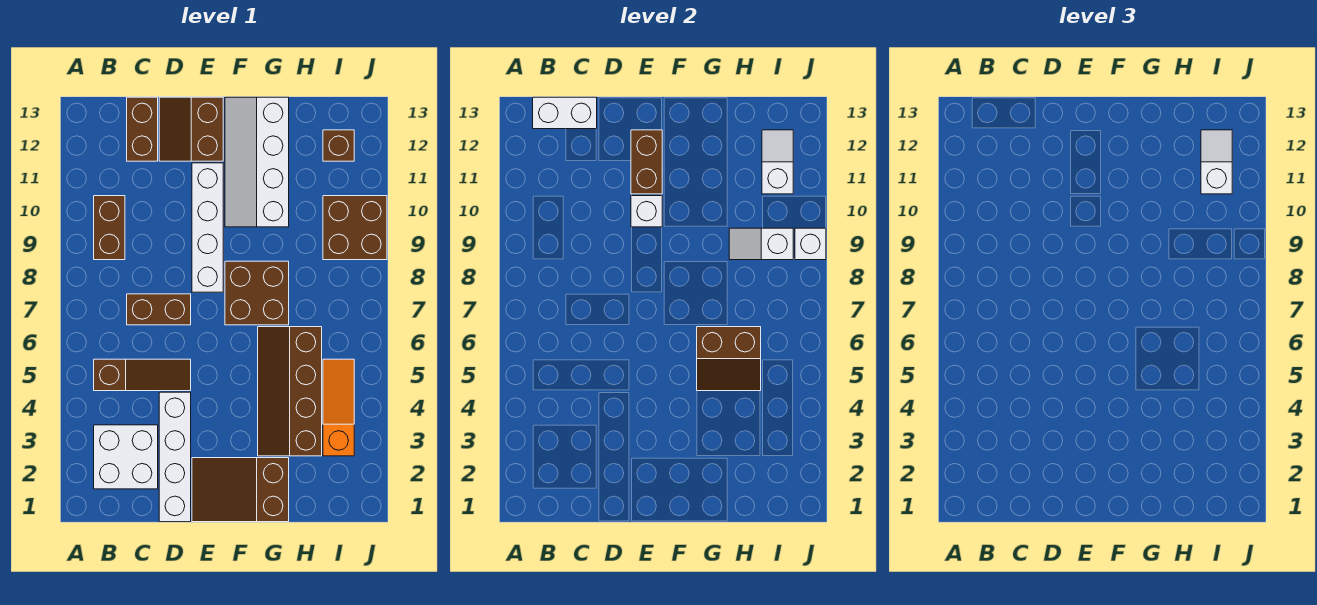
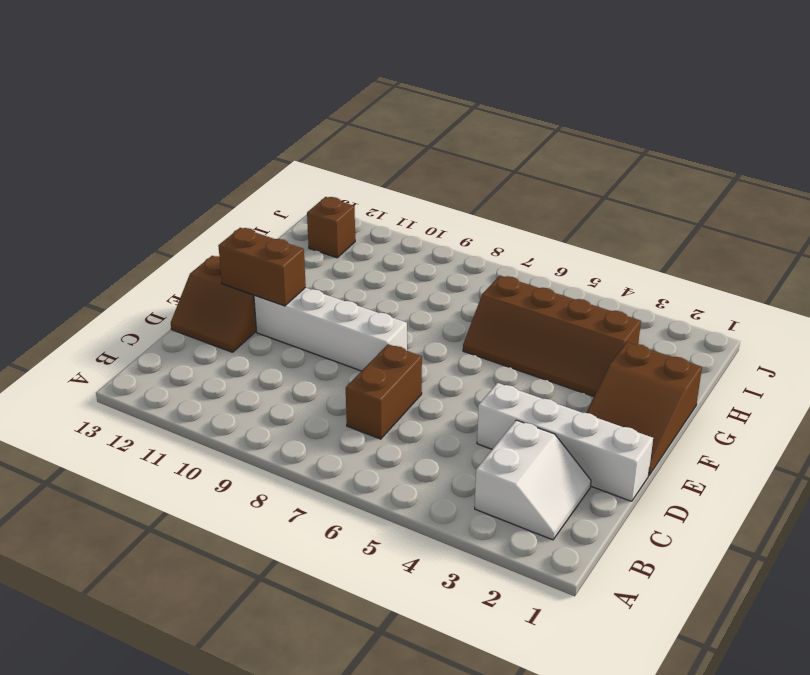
white 2x2 slope [475,420,591,540] -> white 2x2 brick [94,425,158,489]
none -> brown 1x3 slope [94,359,191,391]
none -> brown 1x2 brick [94,196,125,260]
none -> brown 1x2 brick [127,97,158,161]

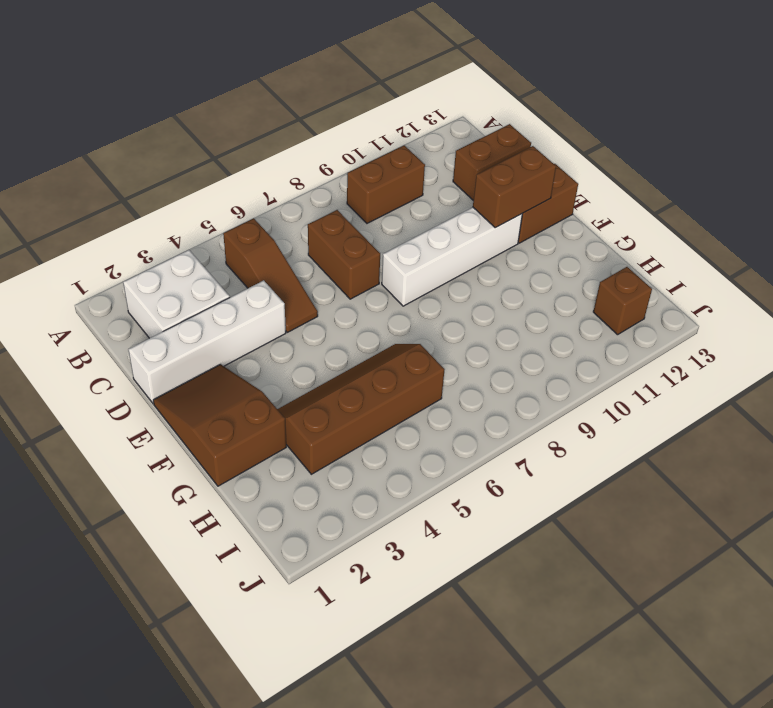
none -> brown 2x2 brick [225,261,289,325]
none -> white 2x4 slope [225,97,289,227]
none -> orange 1x3 slope [323,359,354,456]

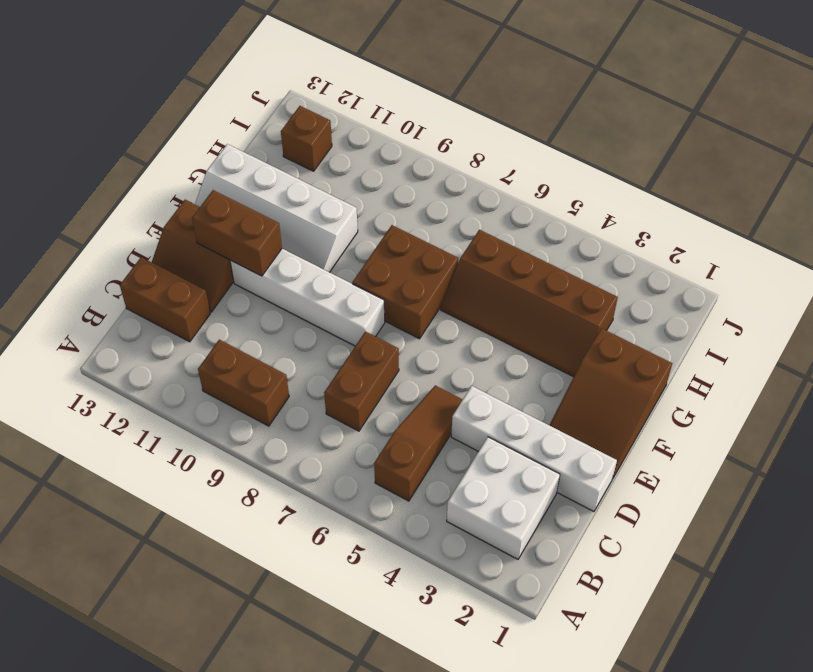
none -> orange 1x3 slope [323,359,354,456]
none -> brown 2x2 brick [323,196,387,260]
none -> white 1x2 brick [533,97,597,129]

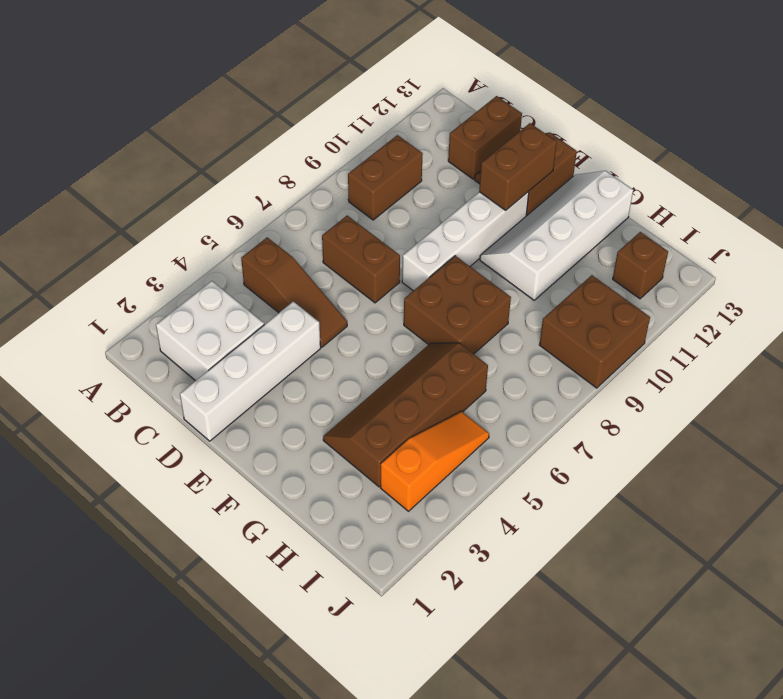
none -> brown 2x3 slope [192,458,289,522]
none -> white 1x2 brick [533,97,597,129]
none -> white 1x1 brick [631,196,662,227]

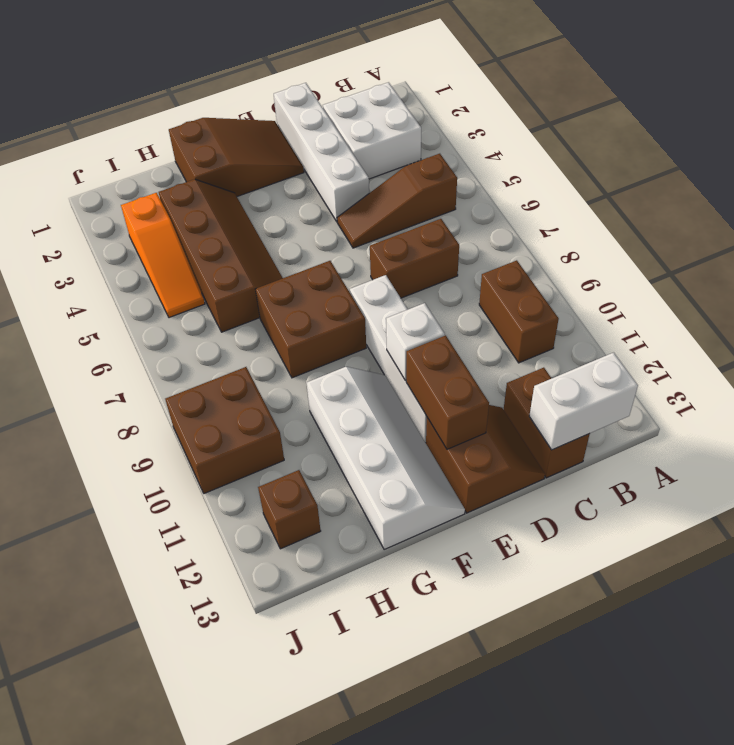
none -> brown 2x2 slope [697,327,761,391]
none -> white 1x2 slope [729,228,793,260]
none -> white 1x2 slope [762,130,793,194]

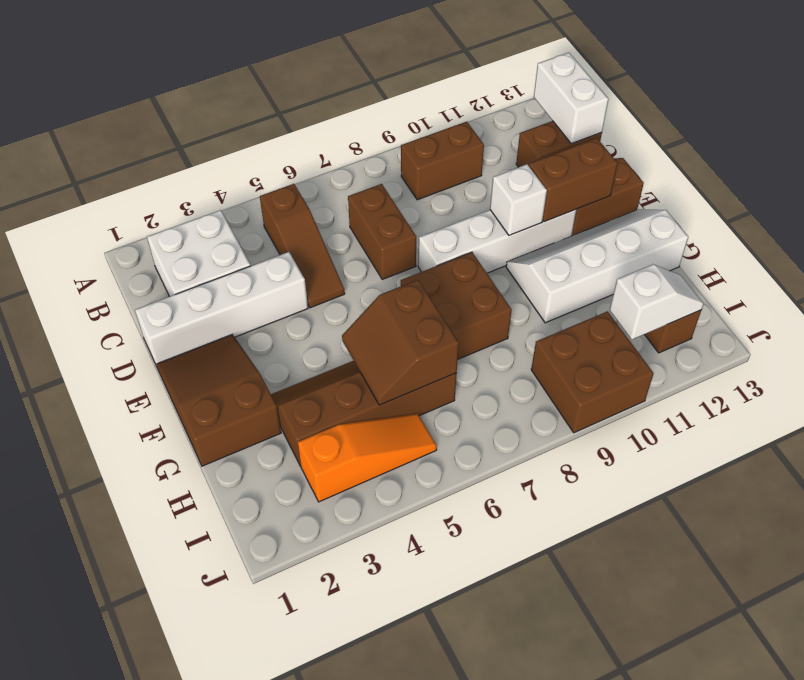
none -> white 1x2 slope [729,228,793,260]
none -> white 1x1 brick [795,228,826,260]
none -> white 1x2 slope [1201,130,1232,194]

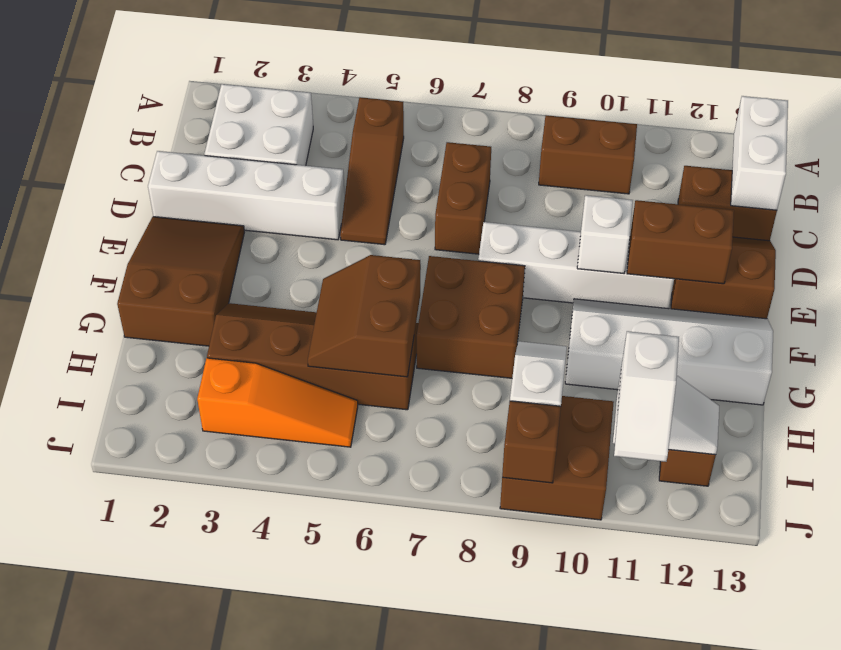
white 1x2 slope [614,331,679,462] -> white 1x2 slope turned to [1201,130,1232,194]
brown 1x1 brick [502,401,561,483] -> white 1x1 brick [795,228,826,260]

